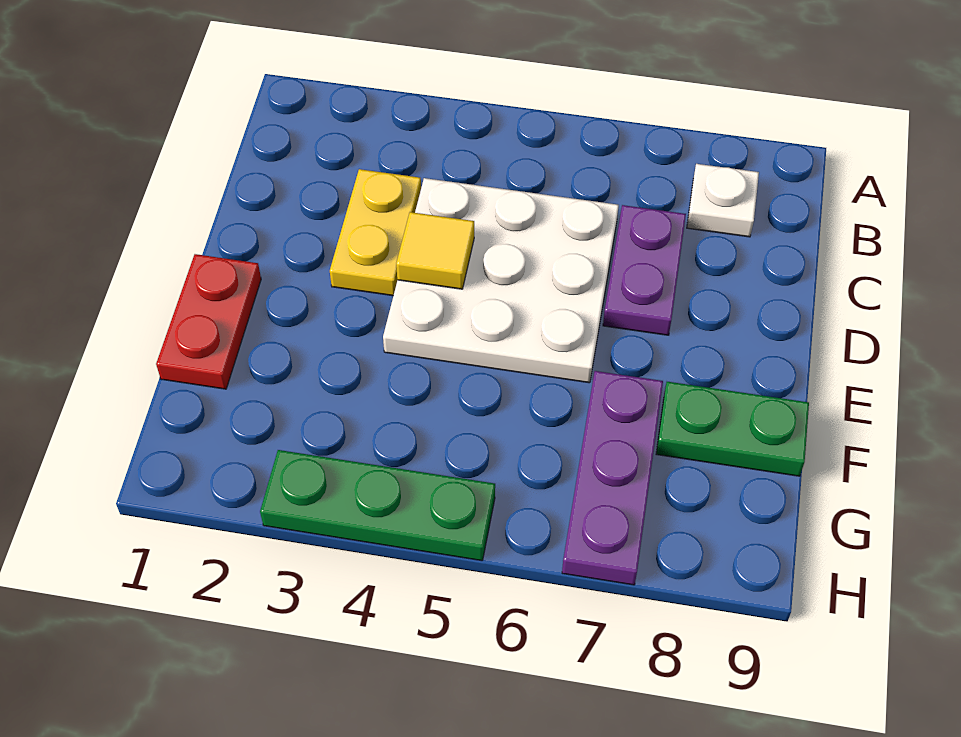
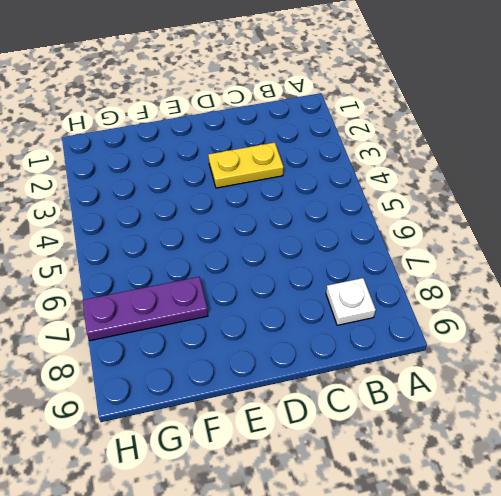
none -> white 3x3 plate [383,178,619,383]
none -> purple 1x2 plate [603,205,686,335]

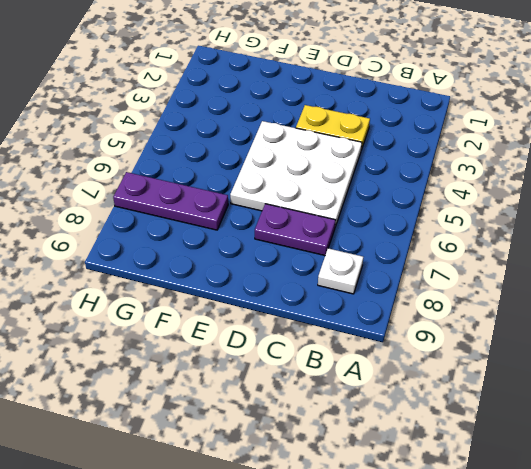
none -> red 1x2 plate [156,254,261,389]
none -> green 1x2 plate [656,382,809,476]

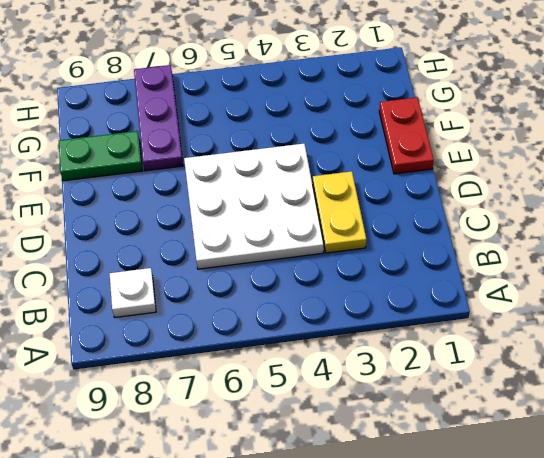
none -> purple 1x2 plate [603,205,686,335]
none -> green 1x3 plate [260,450,495,561]

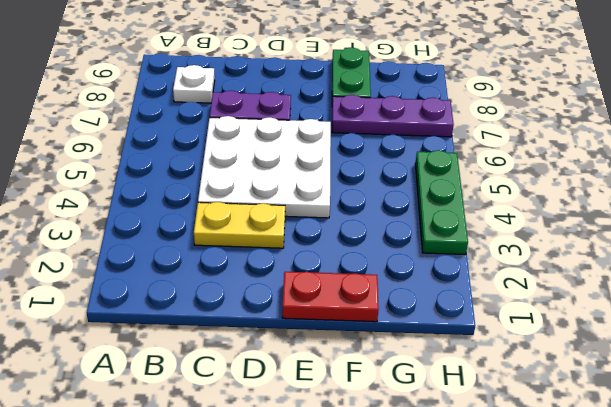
none -> yellow 1x1 tile [396,212,474,289]

